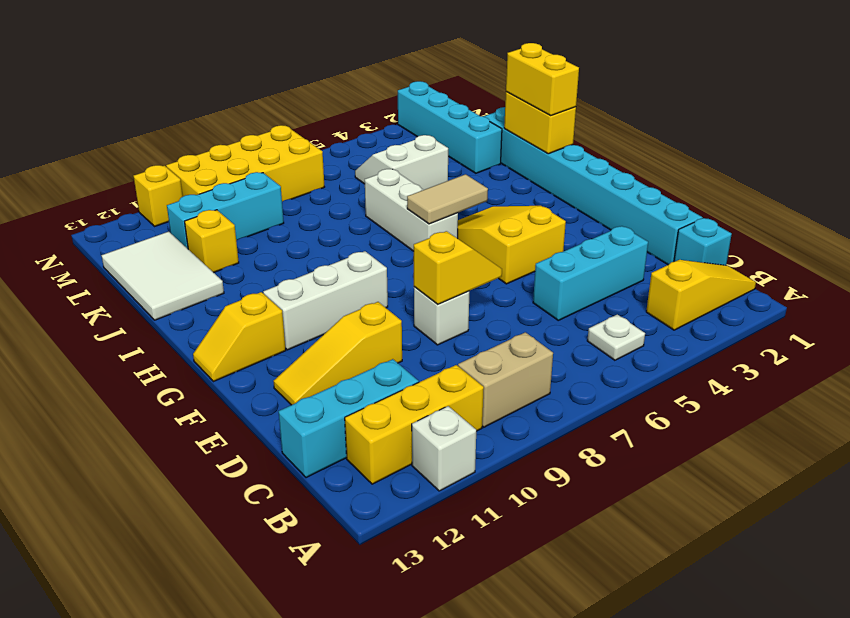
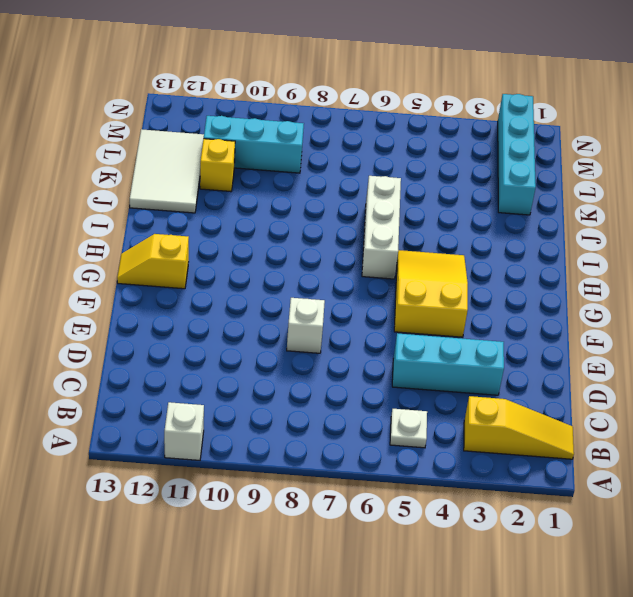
none -> tan 1x2 brick [458,332,553,427]
none -> yellow 1x3 brick [345,365,484,484]
none -> cyan 1x1 brick [674,218,732,265]

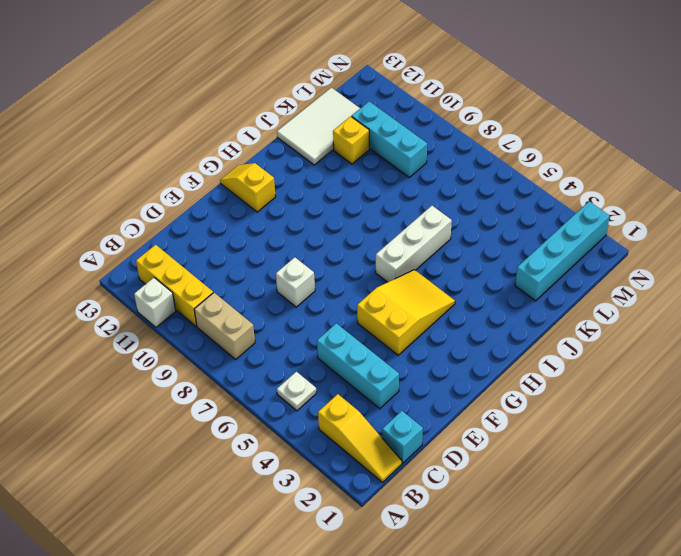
none -> cyan 1x3 brick [278,359,419,478]
none -> cyan 1x8 brick [483,107,703,265]
none -> yellow 1x3 slope [273,302,402,405]

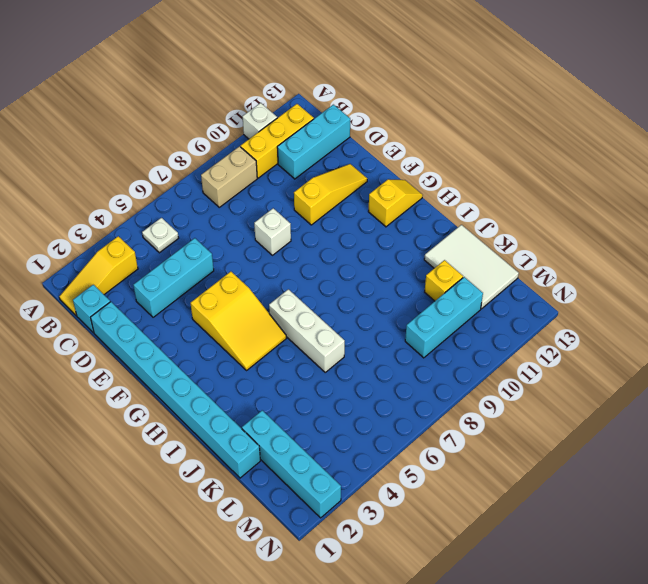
none -> white 1x3 brick [263,251,388,350]
none -> white 2x2 slope [355,135,448,190]
none -> yellow 2x4 brick [166,125,324,201]

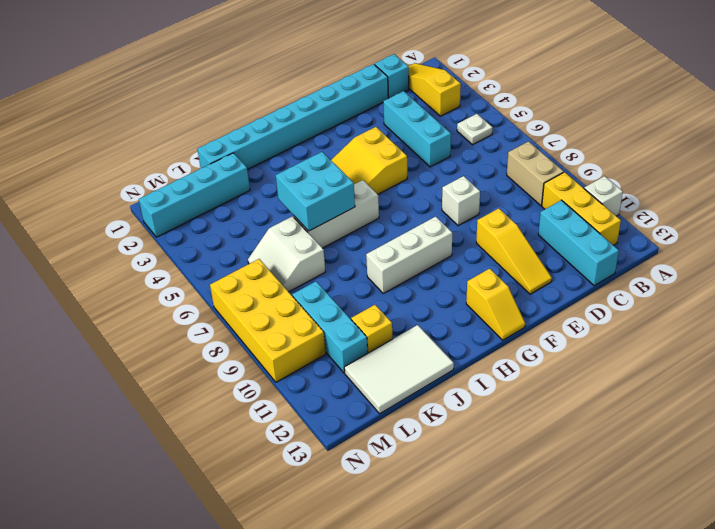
white 1x3 brick [366,217,452,293] -> white 1x3 brick turned to [263,251,388,350]
cyan 2x2 brick [276,152,355,231] -> none
white 2x2 slope [248,216,325,292] -> white 2x2 slope moved to [355,135,448,190]
none -> yellow 1x1 brick [134,165,183,226]
none -> yellow 1x2 slope [414,231,502,304]
none -> tan 1x2 tile [407,174,488,224]

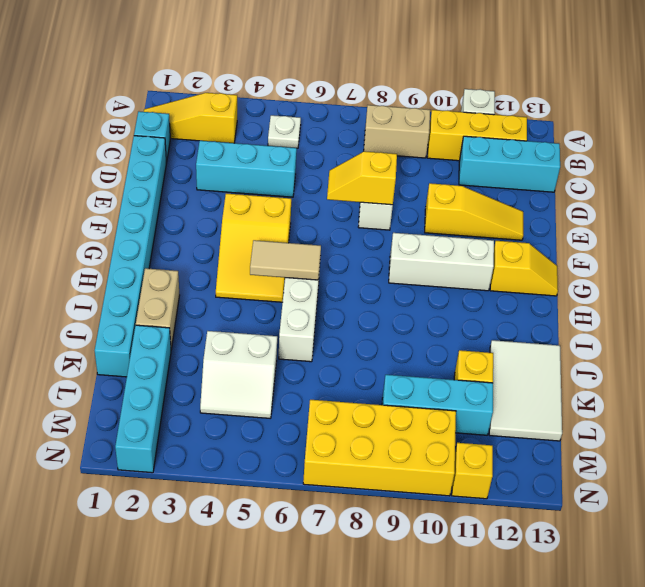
tan 1x2 brick [136,268,180,349] -> none
none -> yellow 1x2 brick [504,92,576,154]
none -> yellow 1x2 brick [506,43,579,116]

